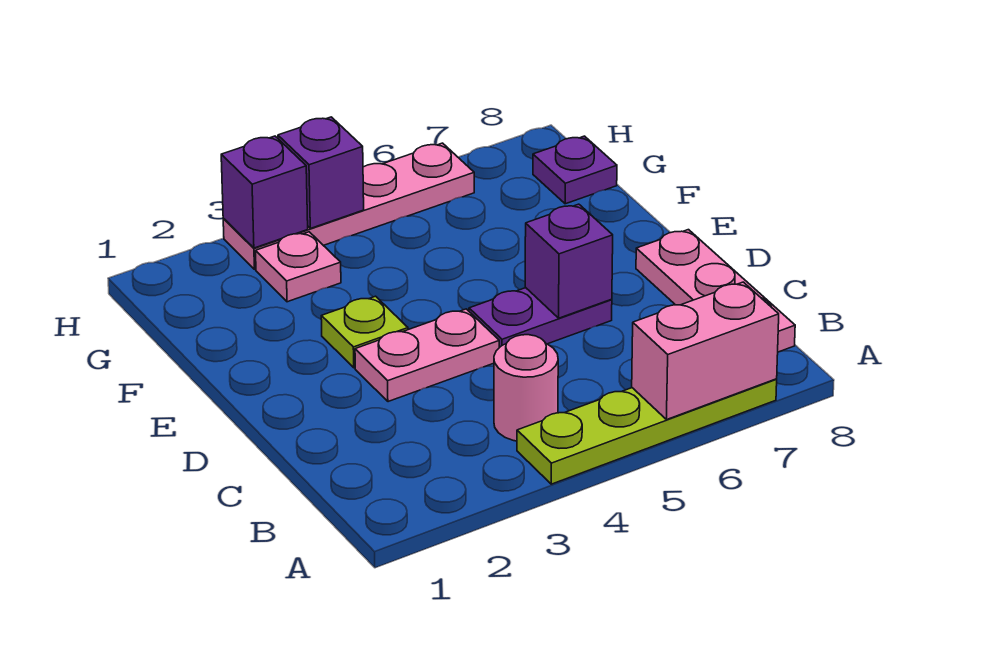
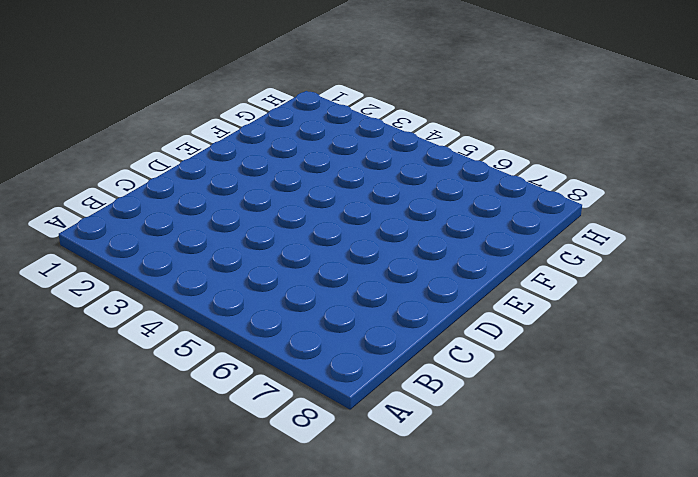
none -> lime 1x4 plate [517,379,777,484]
none -> pink 1x1 round brick [494,335,558,441]
none -> pink 1x3 plate [636,230,795,352]

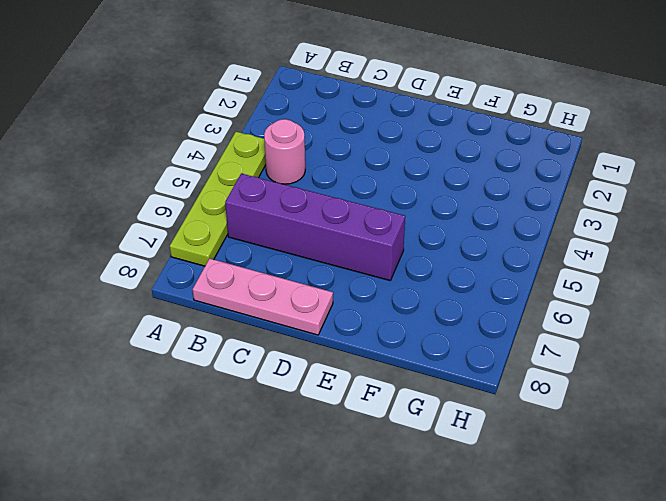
purple 1x4 brick [225,174,405,280] -> purple 1x2 plate [469,288,612,348]
none -> pink 1x2 plate [355,309,499,402]
none -> lime 1x1 plate [321,296,408,368]
none -> pink 1x1 plate [256,232,341,302]

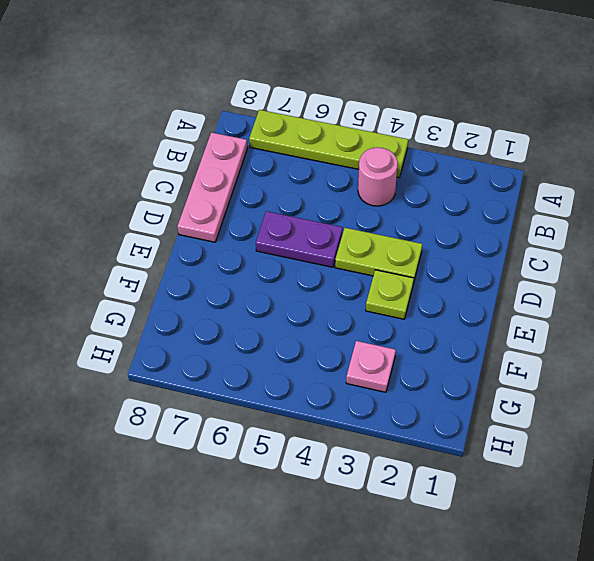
lime 1x2 plate [335,228,422,283] -> pink 1x2 plate [355,309,499,402]
none -> purple 1x1 plate [533,136,617,204]
none -> pink 1x4 plate [223,143,474,269]
none -> pink 1x2 brick [632,282,779,420]

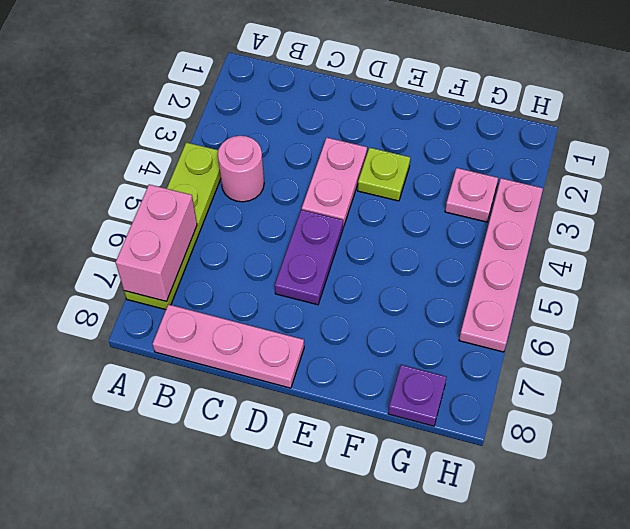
none -> purple 1x1 brick [525,204,613,318]
none -> purple 1x1 brick [221,136,308,248]
none -> purple 1x1 brick [278,117,364,228]

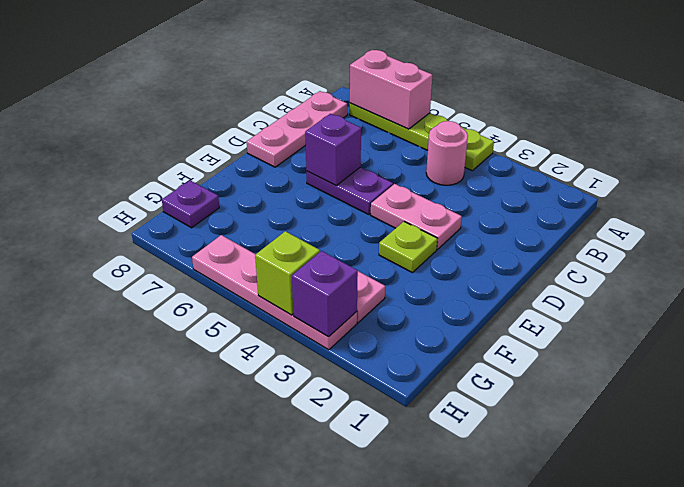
lime 1x1 brick [255,231,320,315] -> purple 1x1 brick [278,117,364,228]

